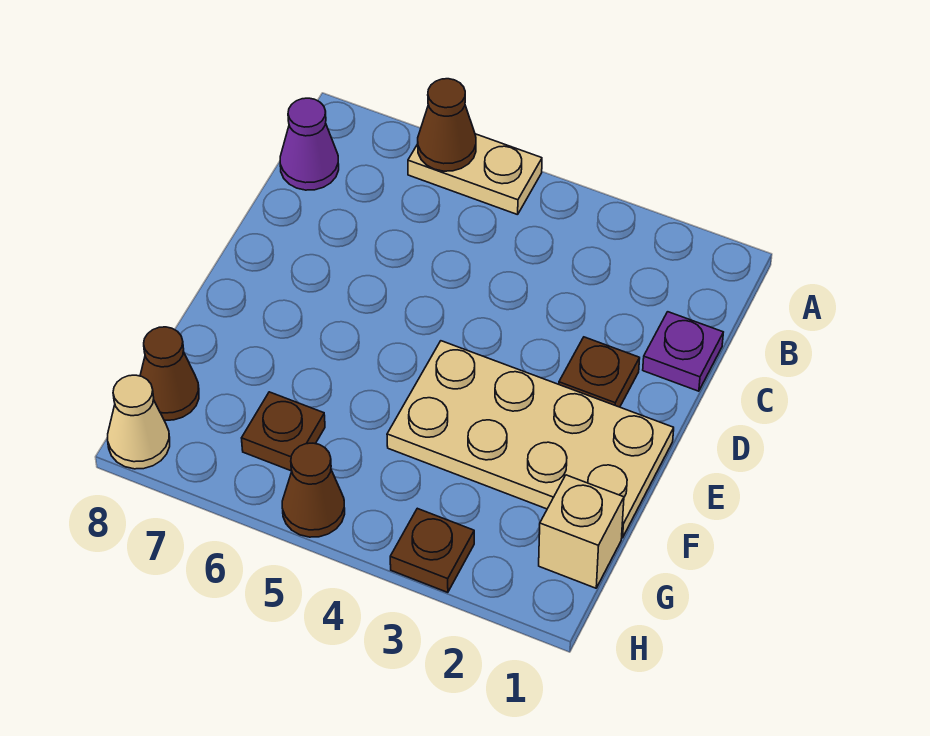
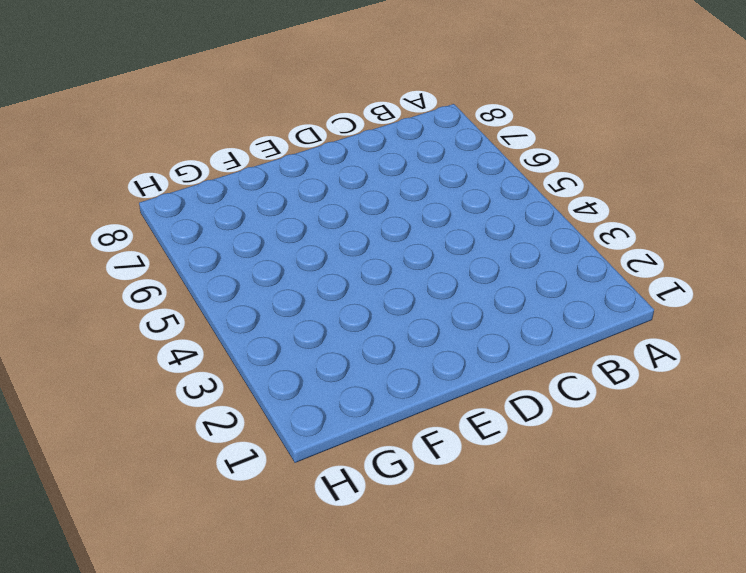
none -> tan 1x2 plate [408,134,542,215]
none -> purple 1x1 cone [280,98,339,190]
none -> purple 1x1 plate [643,312,723,391]

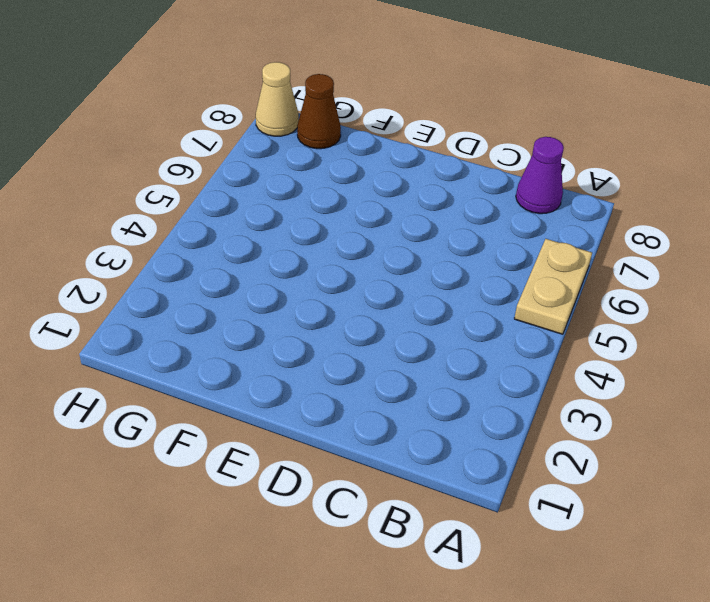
none -> purple 1x1 plate [643,312,723,391]
none -> brown 1x1 plate [559,337,640,407]
none -> tan 2x4 plate [387,341,674,538]

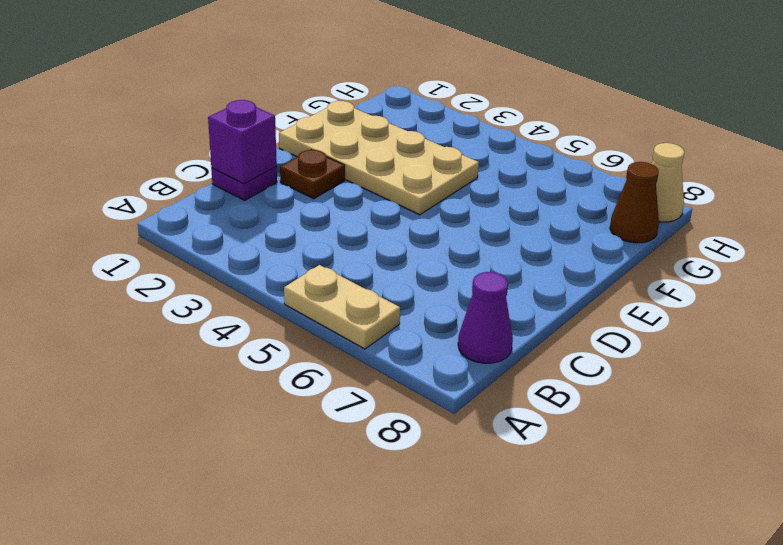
purple 1x1 brick [208,100,277,184] -> none
none -> tan 1x1 brick [539,475,624,588]
none -> brown 1x1 plate [242,392,325,471]
none -> brown 1x1 plate [390,508,474,592]

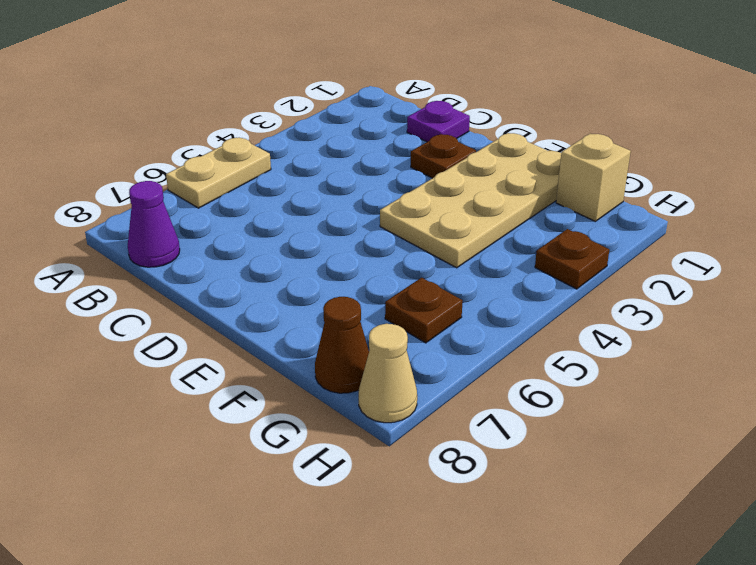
none -> brown 1x1 cone [282,443,345,537]
none -> brown 1x1 cone [418,79,476,171]

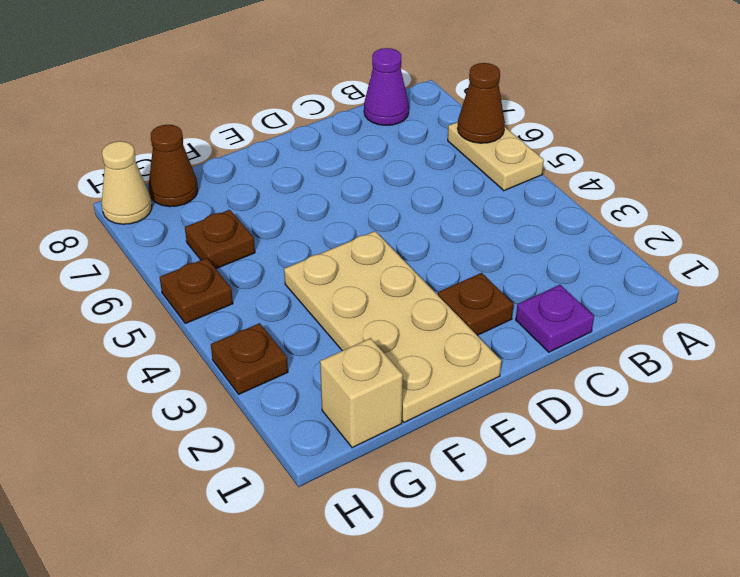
brown 1x1 plate [160,258,233,323] -> brown 1x1 cone [282,443,345,537]

